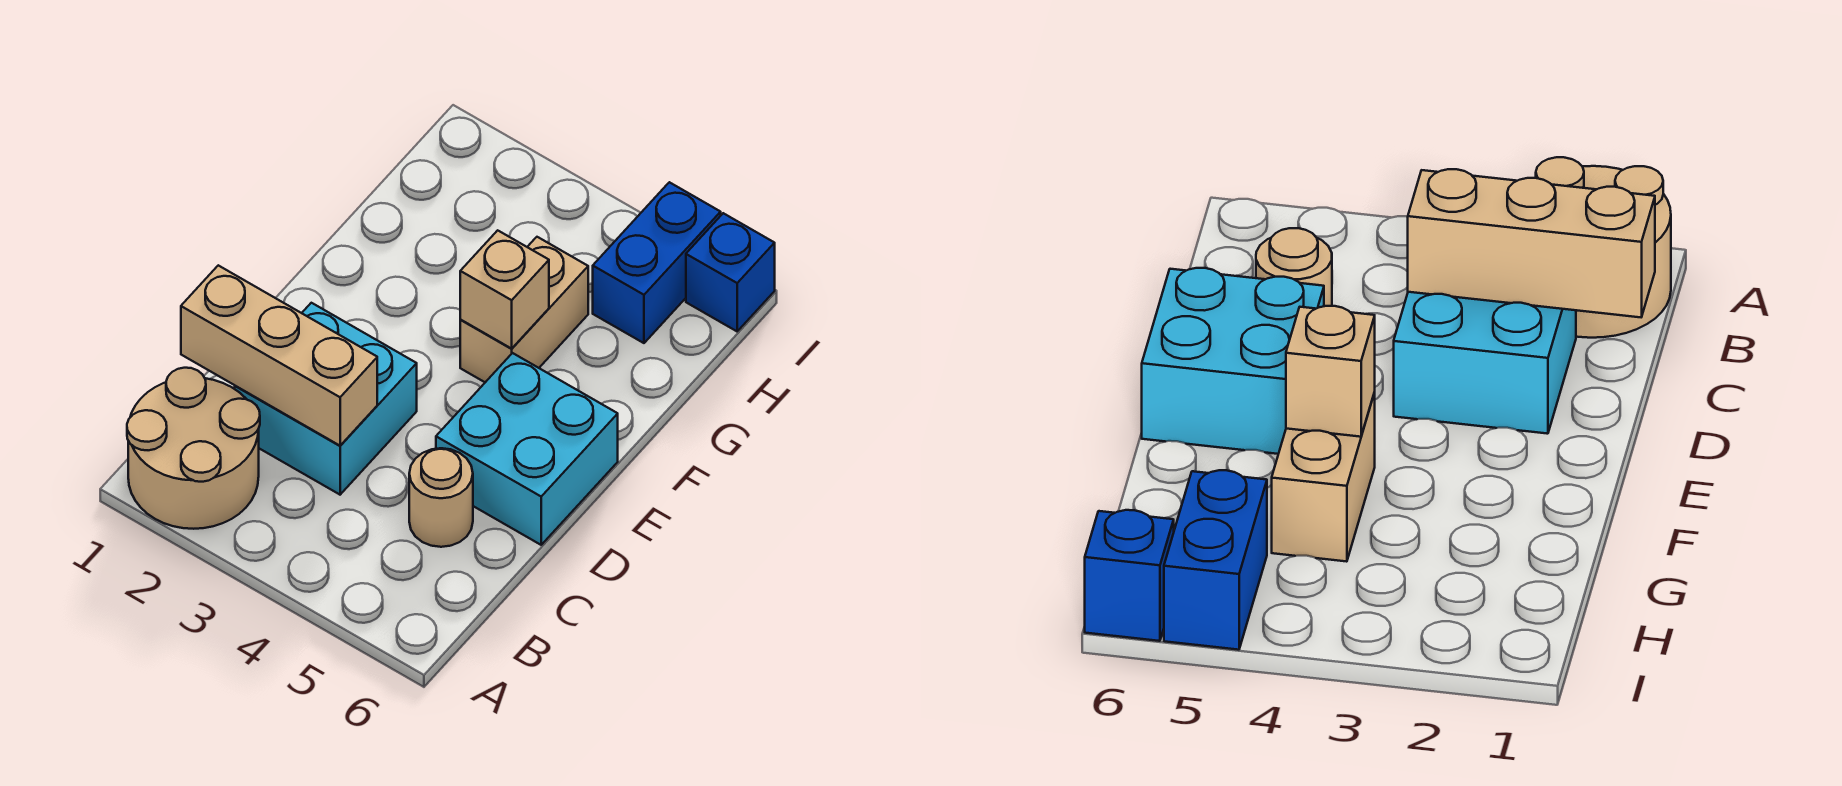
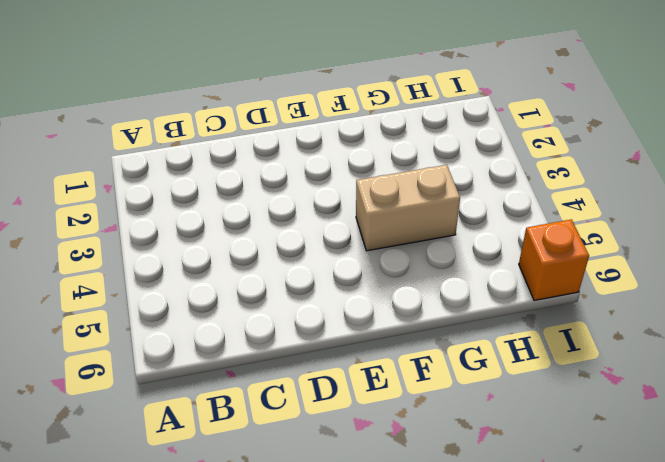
orange 1x1 brick [519,219,589,301] -> blue 1x1 brick [686,213,775,331]
none -> tan 2x2 round brick [127,368,260,529]
none -> cyan 2x2 brick [235,303,417,495]

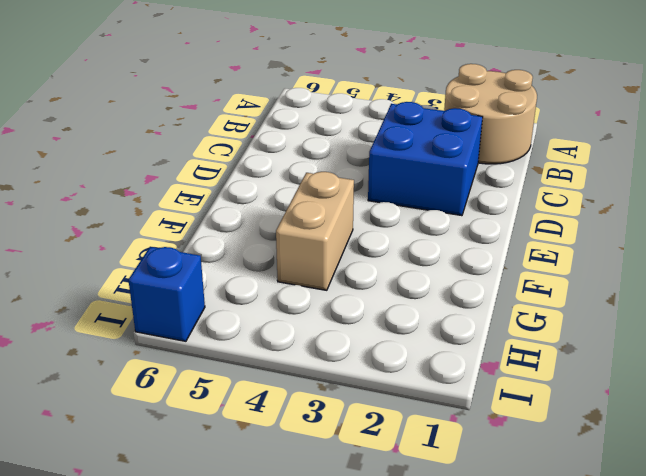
blue 2x2 brick [368,102,483,216] -> cyan 2x2 brick [235,303,417,495]
none -> tan 1x1 round brick [409,448,473,547]
none -> cyan 2x2 brick [436,353,618,545]

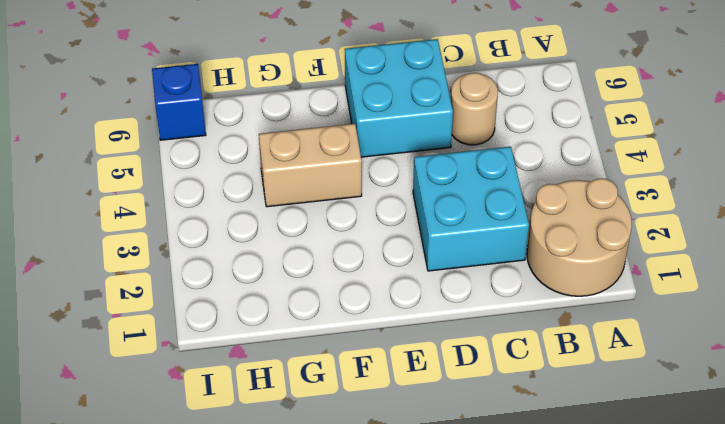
none -> blue 1x2 brick [593,182,721,343]
none -> tan 1x3 brick [181,265,377,446]

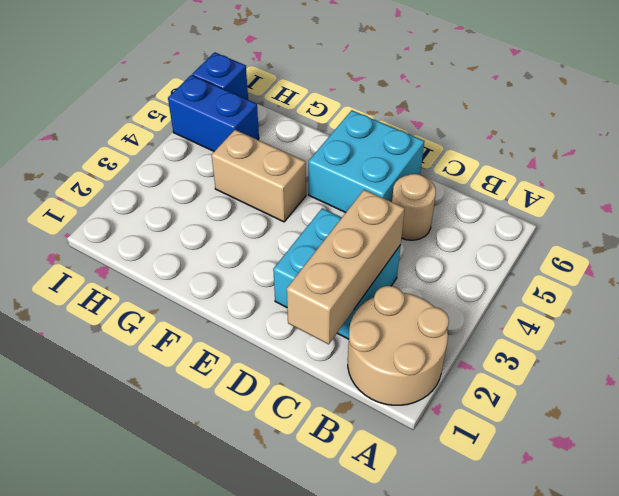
none -> tan 1x1 brick [460,230,549,349]

